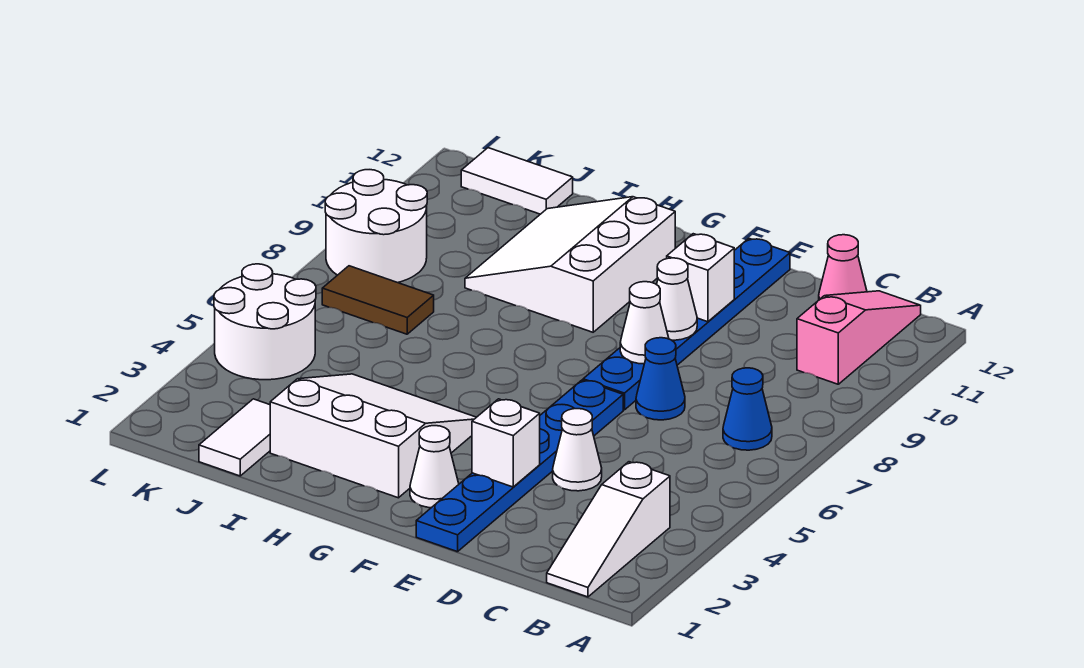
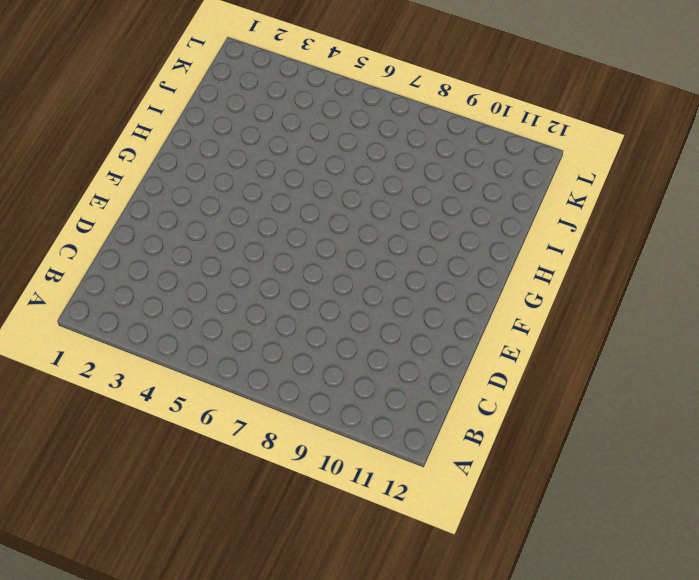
none -> white 1x3 slope [547,462,670,597]
none -> blue 1x1 cone [723,368,772,450]
none -> pink 1x3 slope [797,291,921,384]

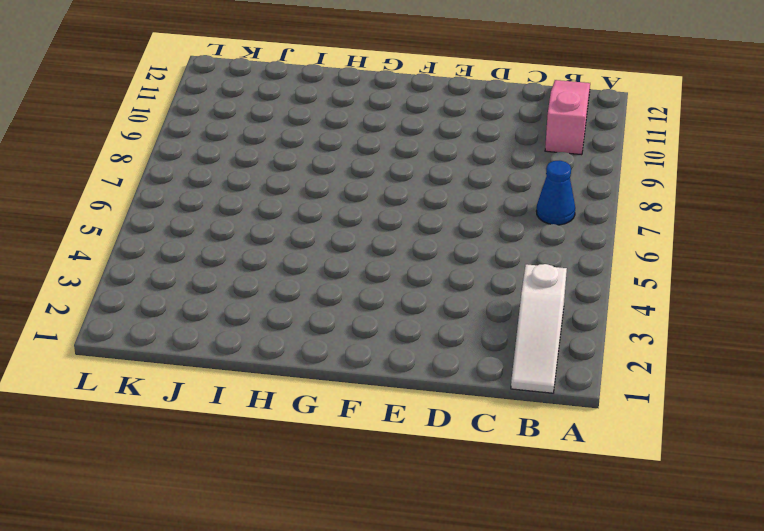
none -> pink 1x1 cone [819,235,867,300]
none -> white 1x1 cone [553,409,602,491]
none -> blue 1x1 cone [636,338,685,420]

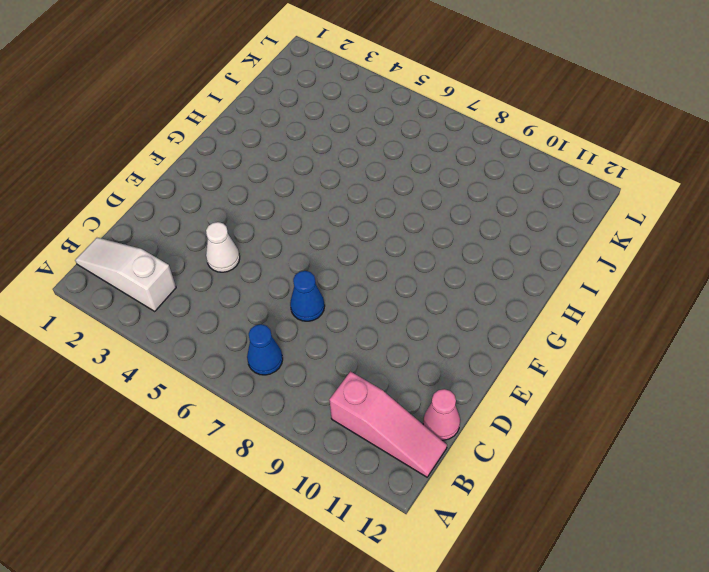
none -> blue 1x6 plate [416,380,623,552]
none -> blue 1x6 plate [583,238,790,410]
none -> white 1x1 cone [410,426,459,508]

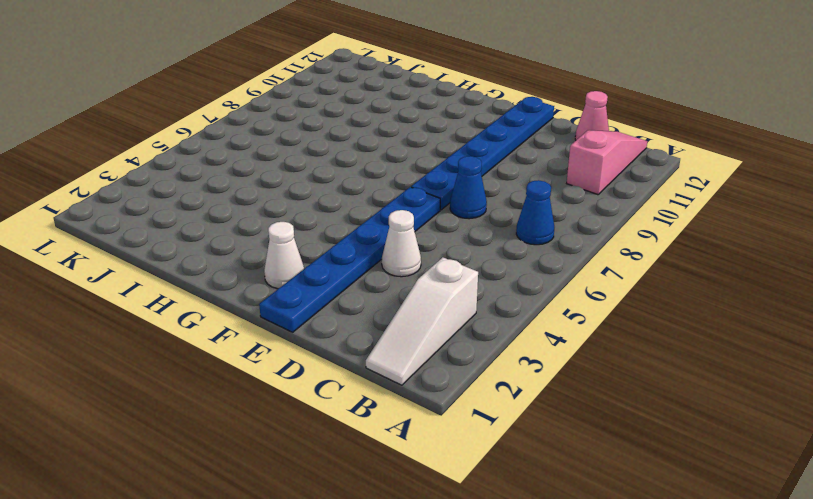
none -> white 3x3 slope [270,374,476,498]
none -> white 3x3 slope [465,197,675,332]
none -> white 1x2 tile [199,399,270,476]

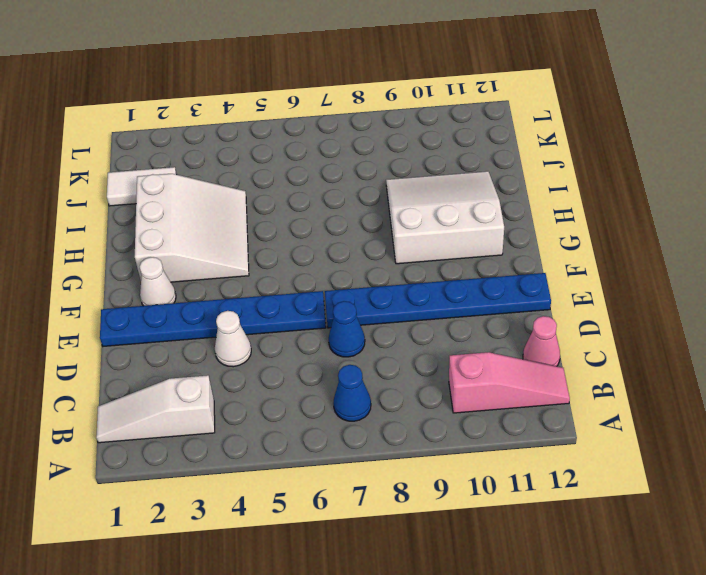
none -> brown 1x2 tile [322,266,434,334]
none -> white 1x2 tile [461,148,573,214]
none -> white 2x2 round brick [214,264,316,380]

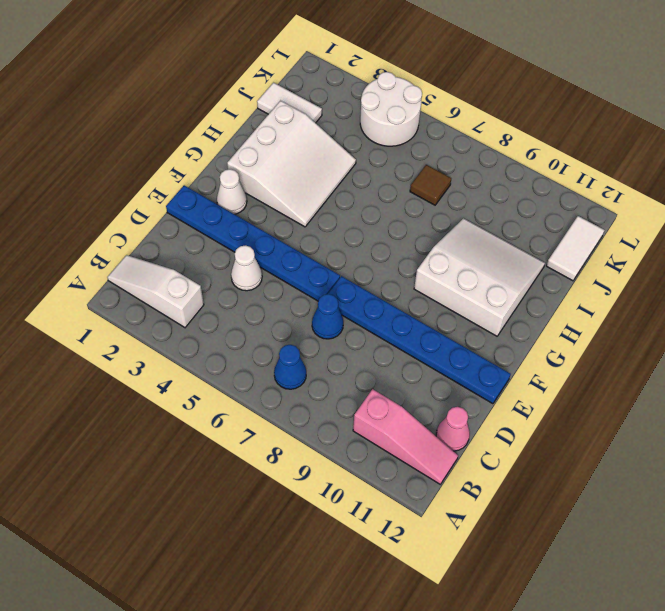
brown 1x1 tile [410,165,451,205] -> brown 1x2 tile [322,266,434,334]
none -> white 2x2 round brick [325,170,427,283]
none -> white 1x1 brick [472,399,540,487]
none -> white 1x1 cone [620,282,669,364]

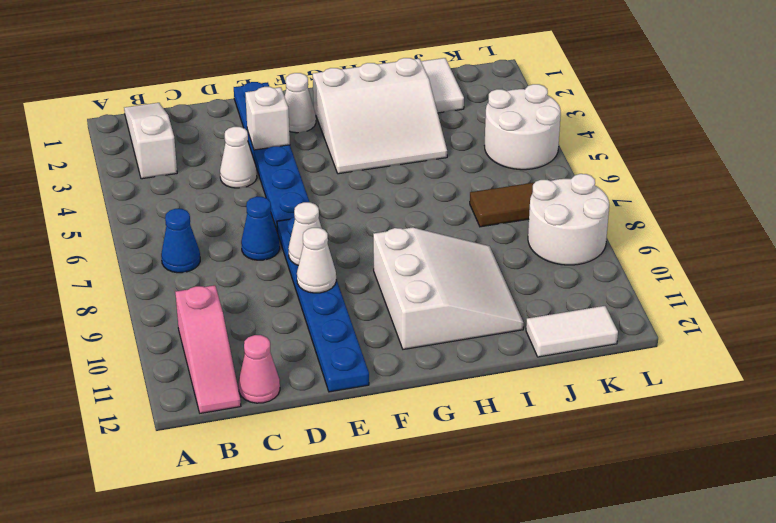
none -> white 1x1 brick [667,234,734,322]

